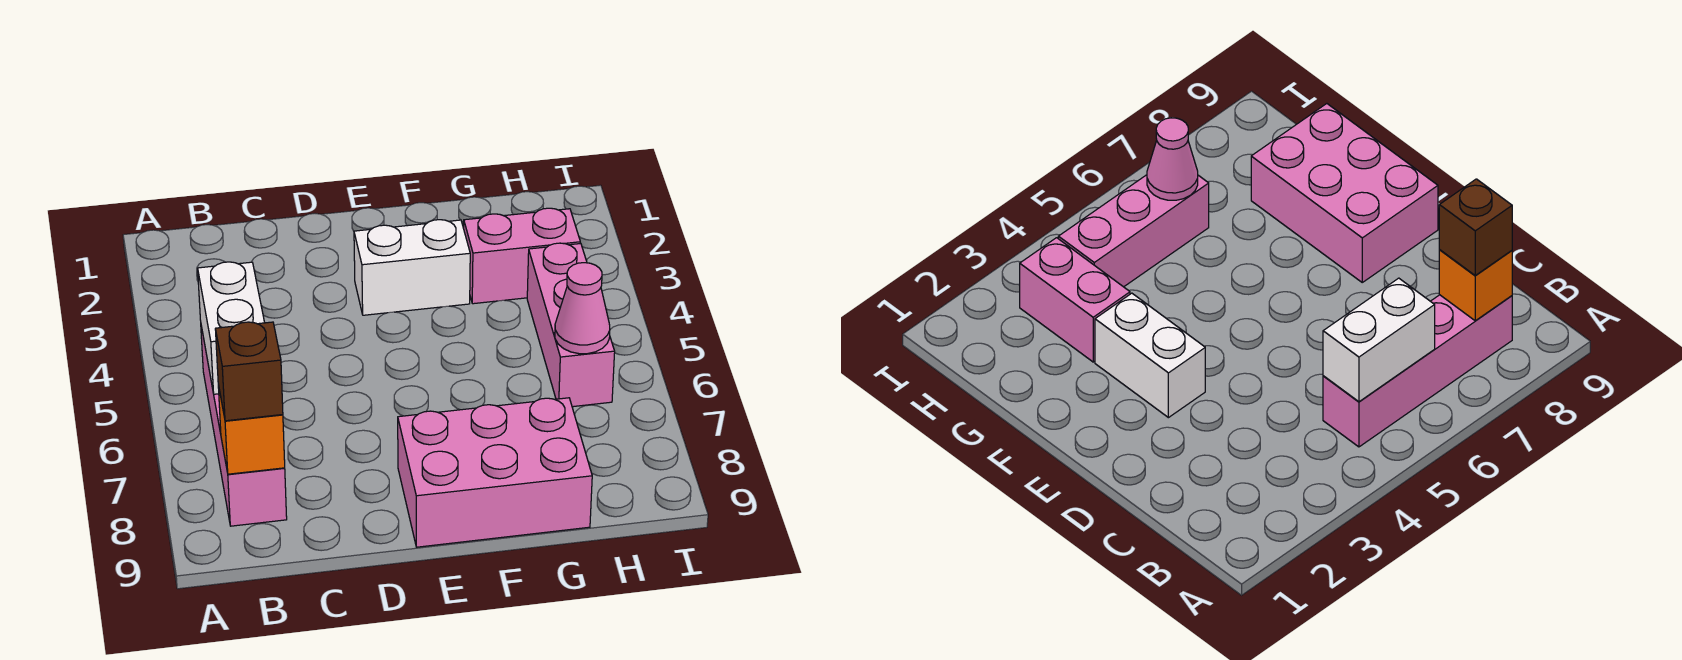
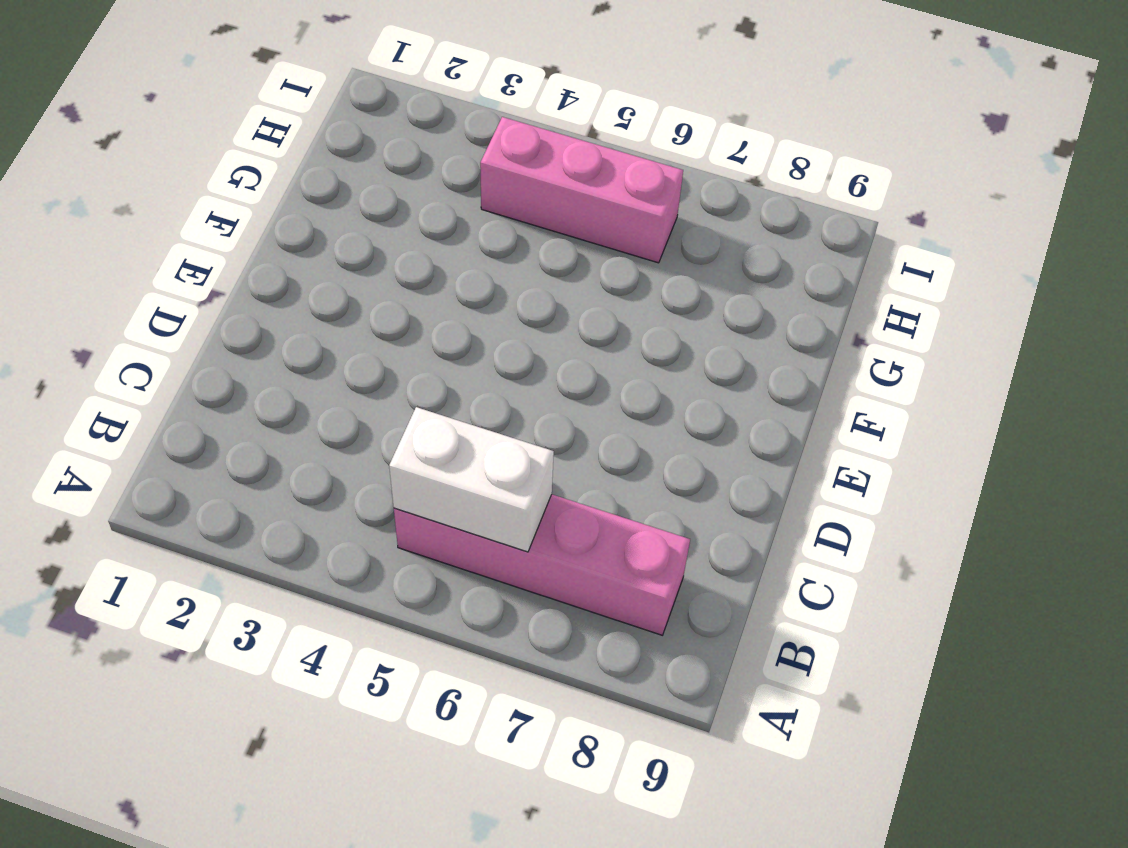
none -> white 1x2 brick [354,220,470,315]
none -> pink 2x3 brick [398,398,592,547]

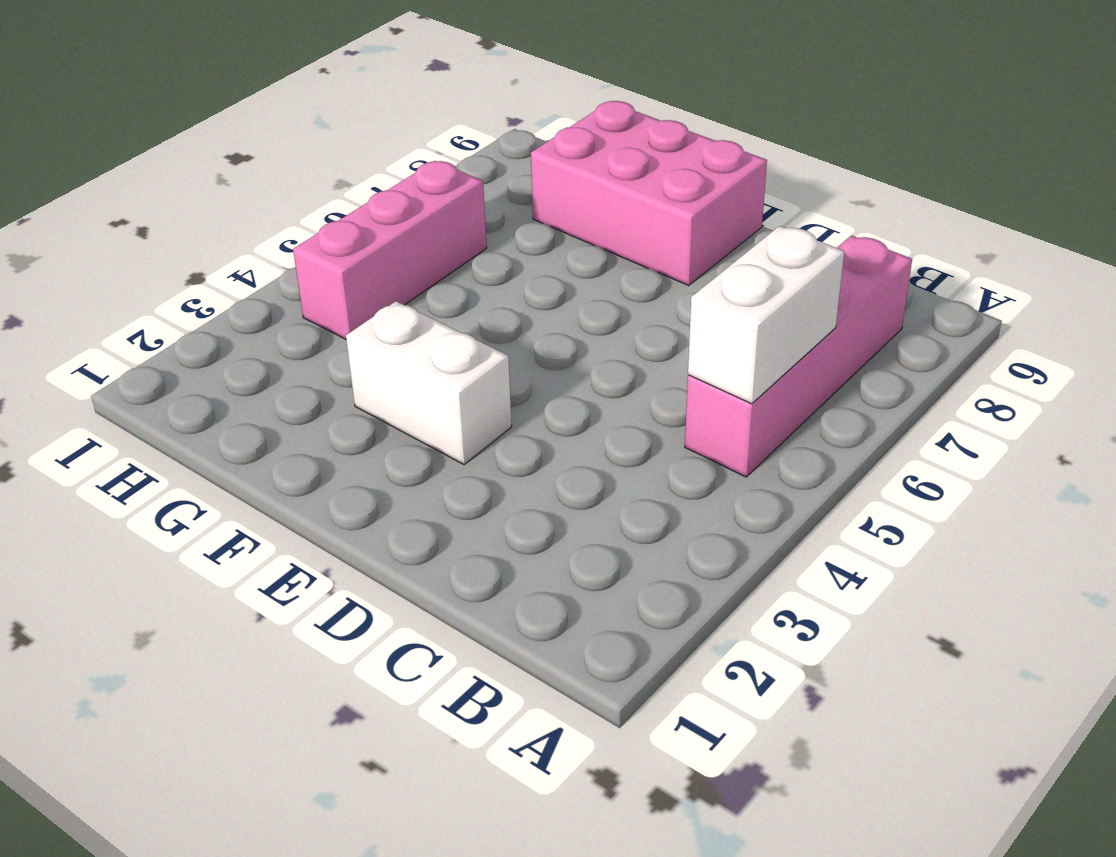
none -> pink 1x2 brick [464,208,580,304]
none -> orange 1x1 brick [218,385,285,474]

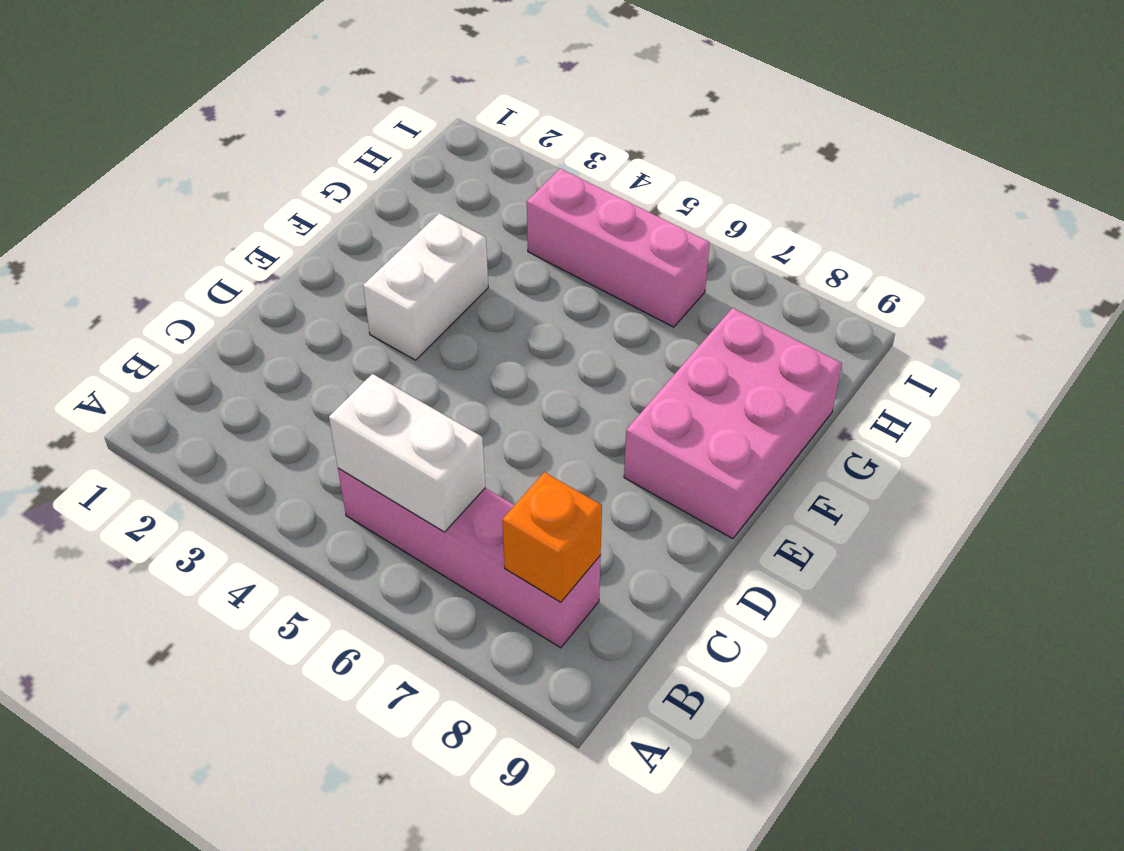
none -> pink 1x2 brick [464,208,580,304]
none -> pink 1x1 cone [555,263,610,354]

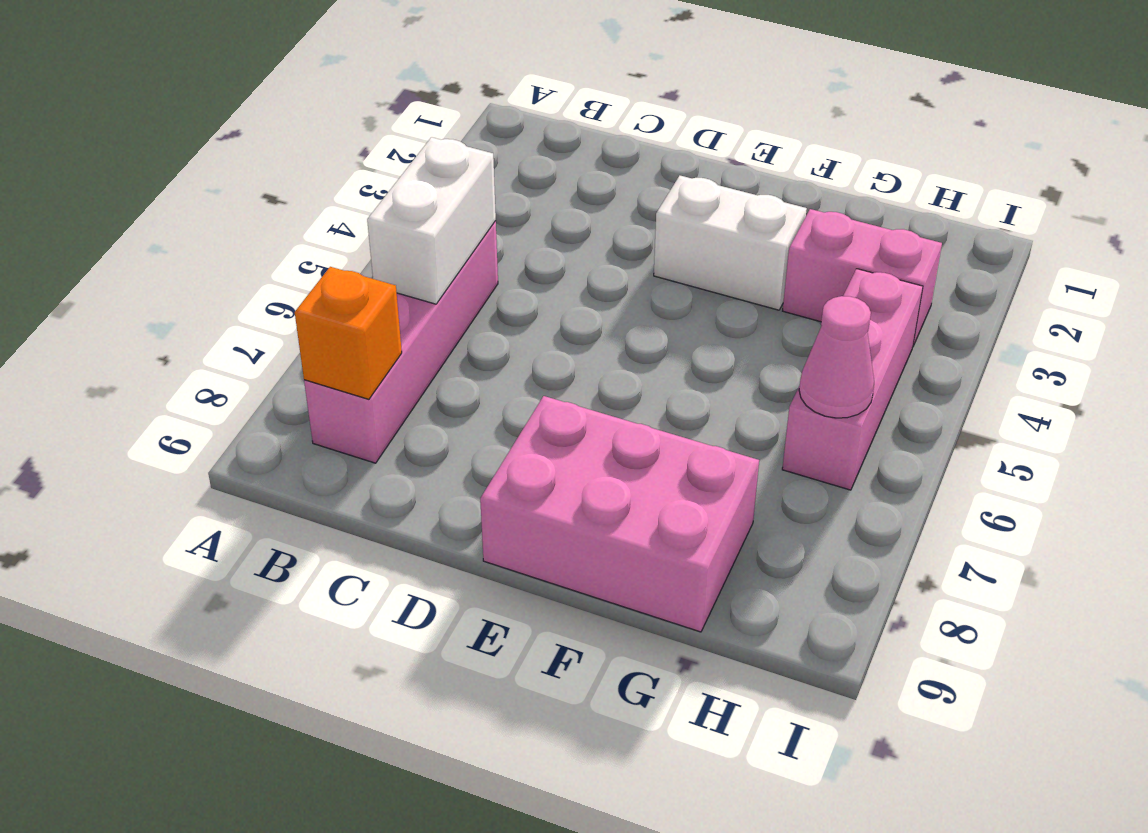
none -> brown 1x1 brick [215,322,283,421]

